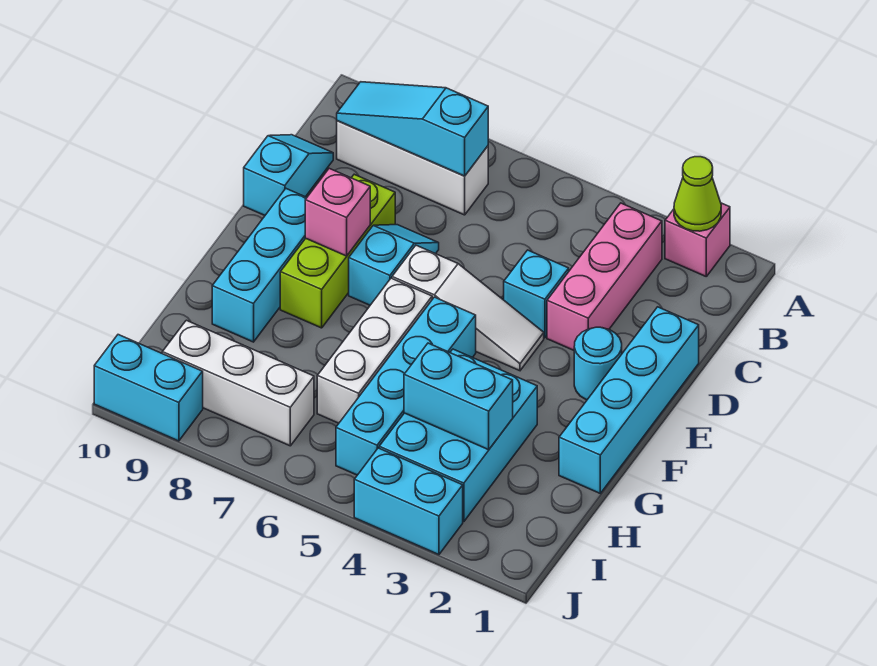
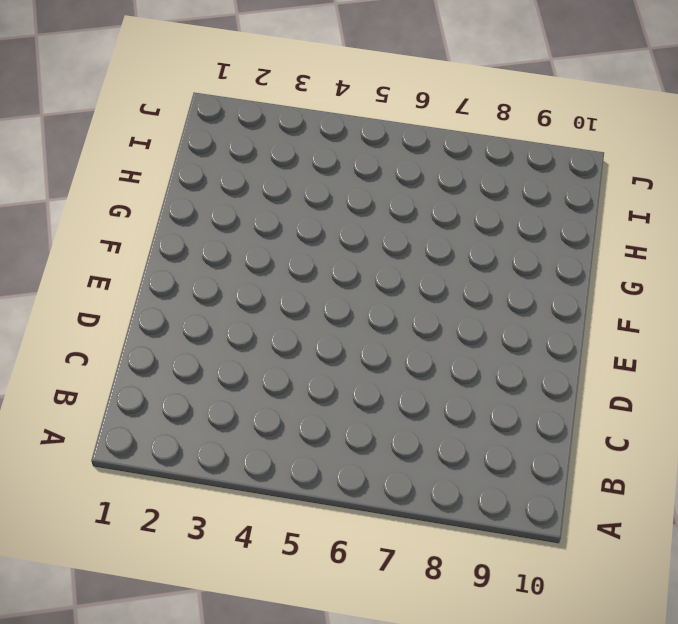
none -> pink 1x1 brick [665,203,730,276]
none -> pink 1x3 brick [547,203,662,350]
none -> white 1x3 brick [337,121,488,215]

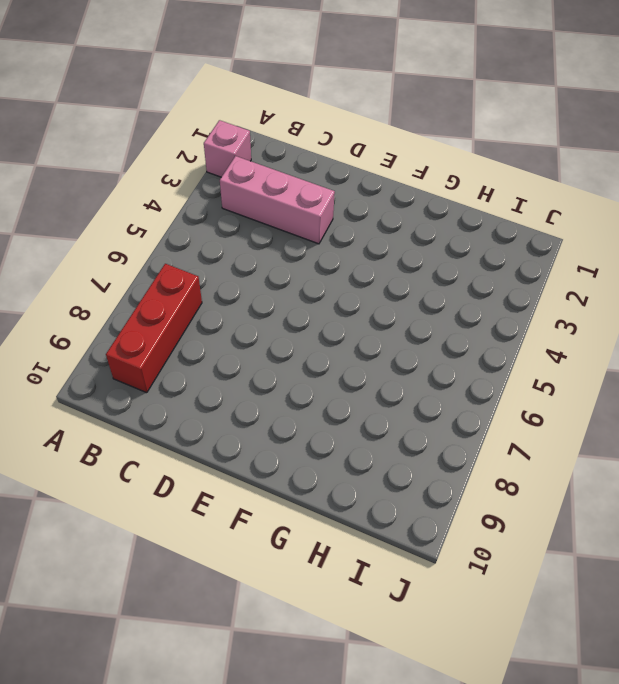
red 1x3 brick [106,264,202,393] -> white 1x3 brick [337,121,488,215]
none -> cyan 1x2 slope [244,135,333,215]
none -> cyan 1x4 brick [559,307,699,493]
none -> cyan 1x1 brick [504,250,569,338]

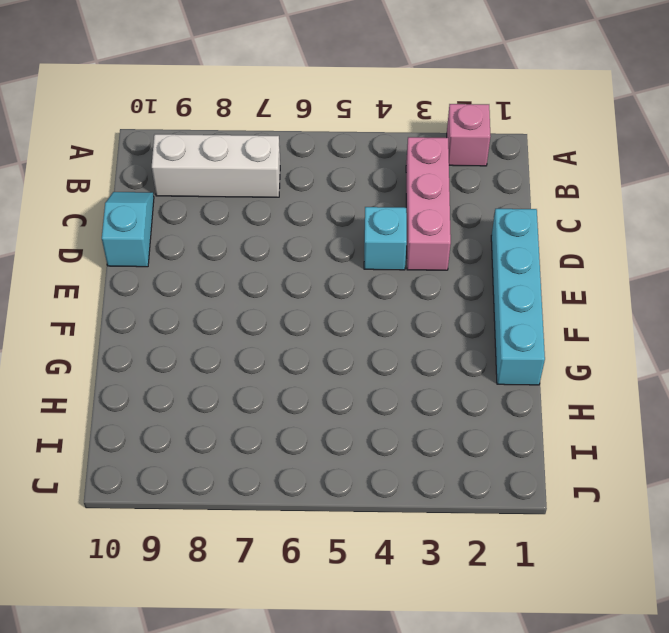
none -> cyan 1x2 slope [349,225,439,305]
none -> lime 1x3 brick [280,174,395,328]
none -> cyan 1x1 round brick [574,327,622,400]

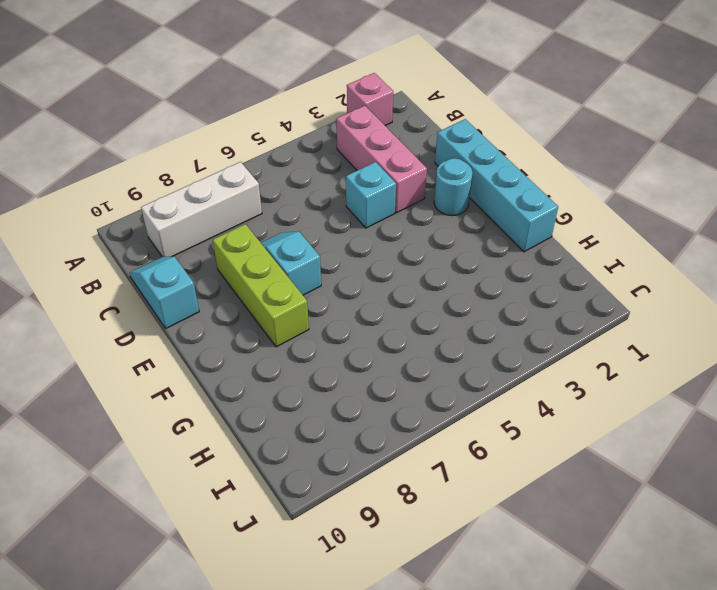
none -> white 1x3 slope [392,245,544,371]
none -> cyan 1x3 brick [212,189,307,342]
none -> cyan 1x4 brick [336,297,476,475]

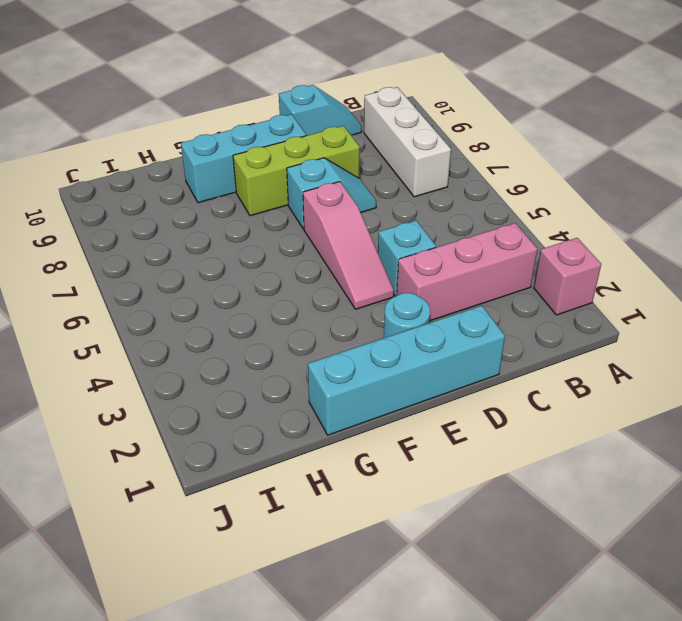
pink 1x3 slope [303,182,394,309] -> white 1x3 slope [392,245,544,371]
none -> cyan 1x4 brick [336,297,476,475]
none -> white 1x3 brick [317,278,432,423]
none -> cyan 2x3 brick [379,349,537,522]

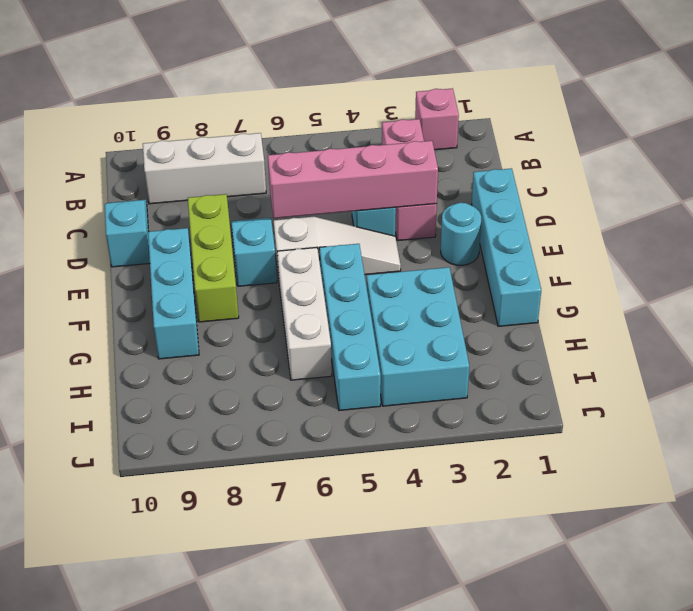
pink 1x4 brick [268,141,438,218] -> none
none -> white 1x3 brick [162,320,314,446]
none -> cyan 1x2 brick [354,448,463,555]
none -> cyan 1x2 brick [94,335,203,441]

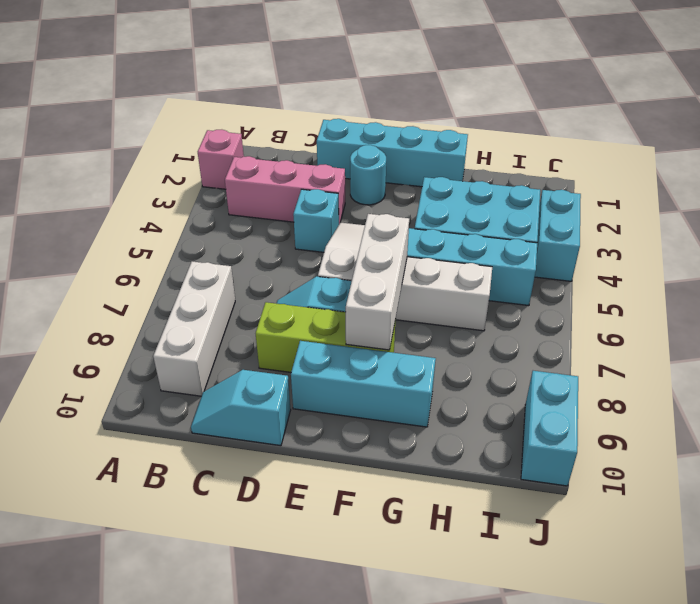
white 1x3 brick [346,214,409,350] -> white 1x3 brick moved to [162,320,314,446]
none -> lime 1x1 cone [674,157,721,231]
none -> cyan 1x3 slope [337,82,488,176]
none -> pink 1x1 brick [305,168,370,256]

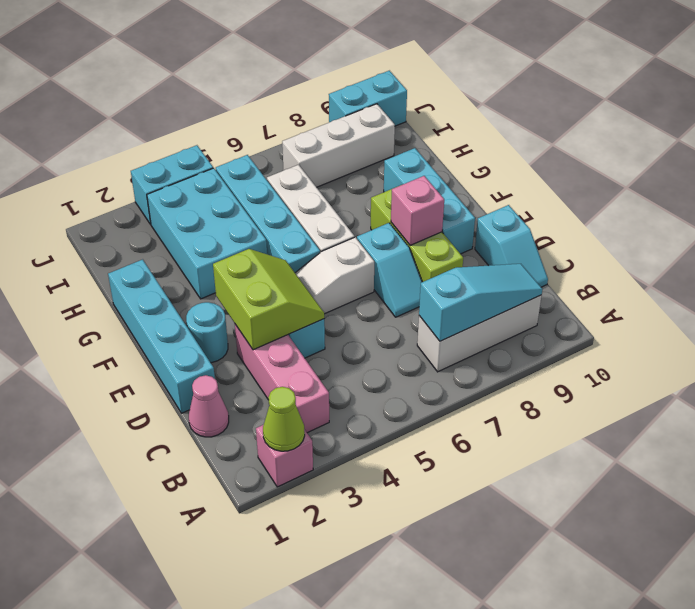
pink 1x1 cone [189,375,229,437] -> none
lime 2x2 slope [213,249,324,350] -> none
none -> cyan 1x2 brick [404,343,513,450]

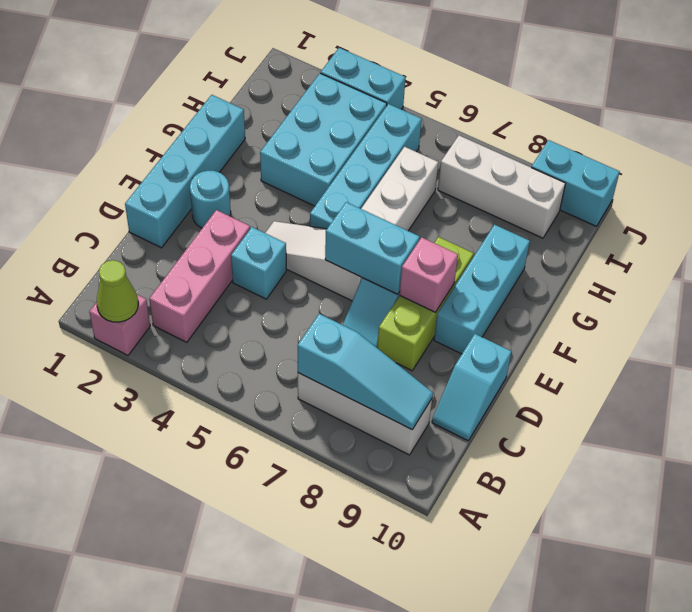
cyan 1x2 brick [325,202,420,294] -> cyan 1x2 brick moved to [404,343,513,450]

